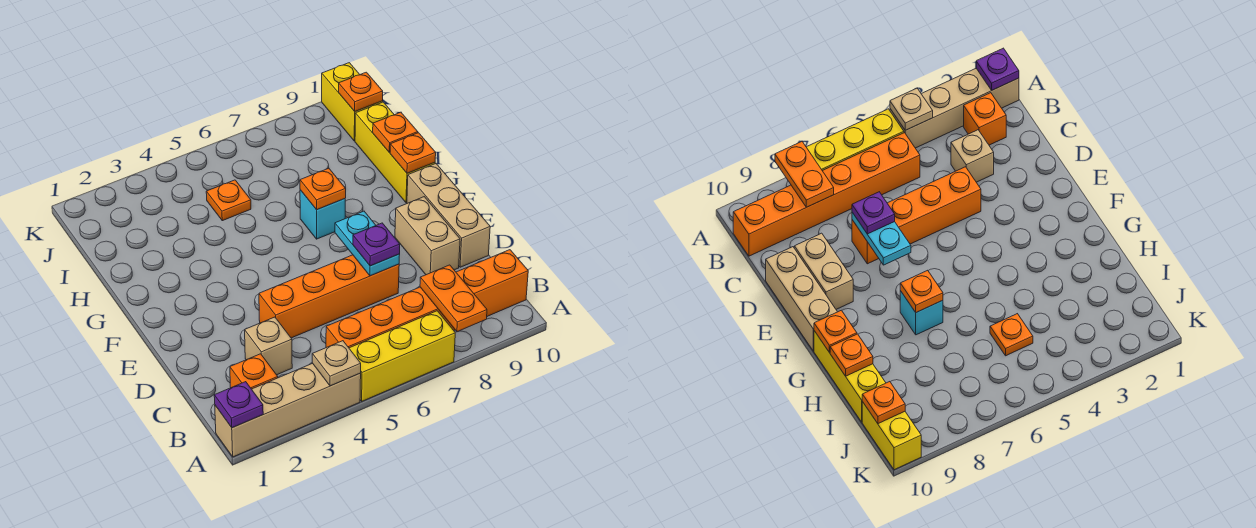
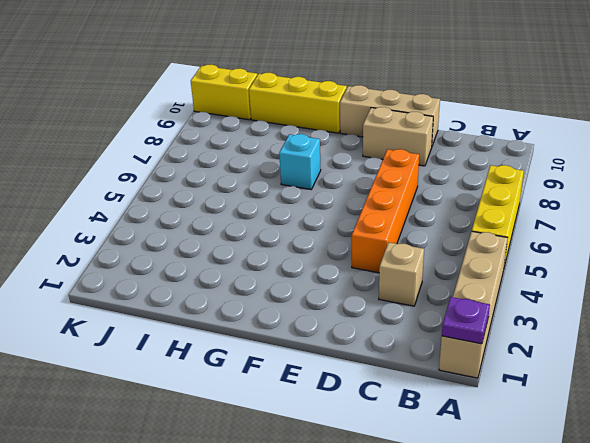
none -> orange 1x1 brick [230,354,278,389]
none -> orange 1x6 brick [326,250,528,348]
none -> orange 1x1 plate [206,180,251,221]

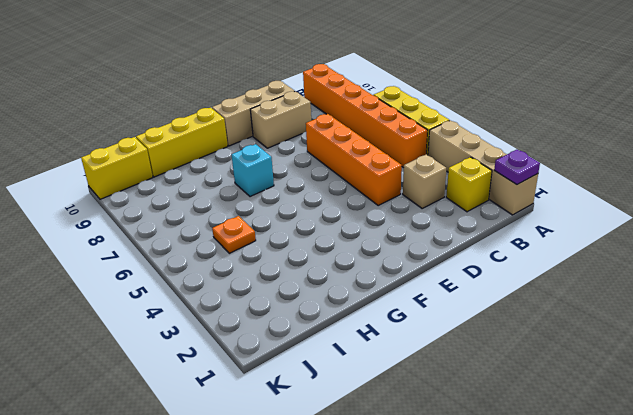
yellow 1x1 brick [446,157,492,212] -> orange 1x1 brick [230,354,278,389]
none -> tan 1x1 plate [312,341,361,386]
none -> orange 1x2 plate [420,265,487,332]
none -> cyan 1x2 plate [335,211,400,276]

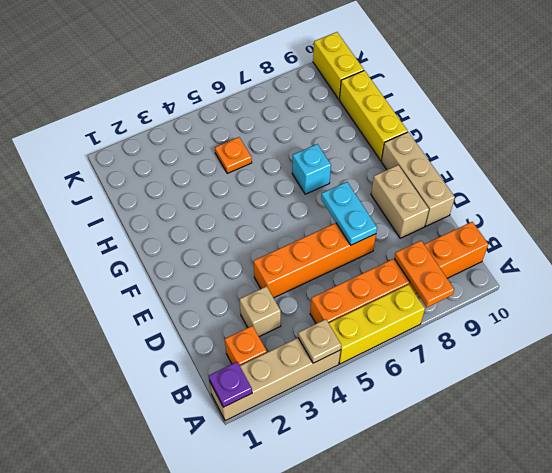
none -> orange 1x1 plate [300,168,346,210]
none -> orange 1x1 plate [390,133,436,173]
none -> orange 1x1 plate [373,112,418,152]

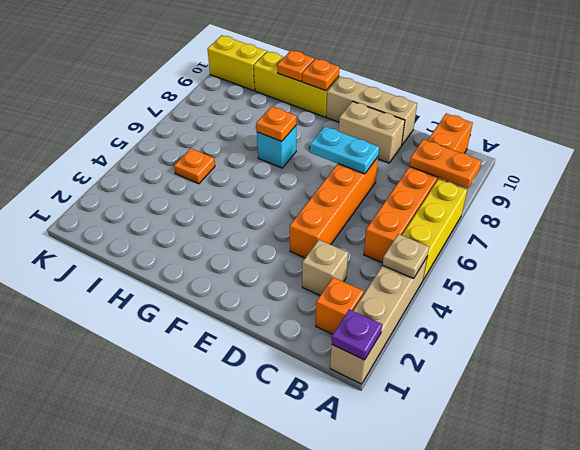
none -> orange 1x1 plate [339,72,383,111]
none -> purple 1x1 plate [353,223,400,266]

